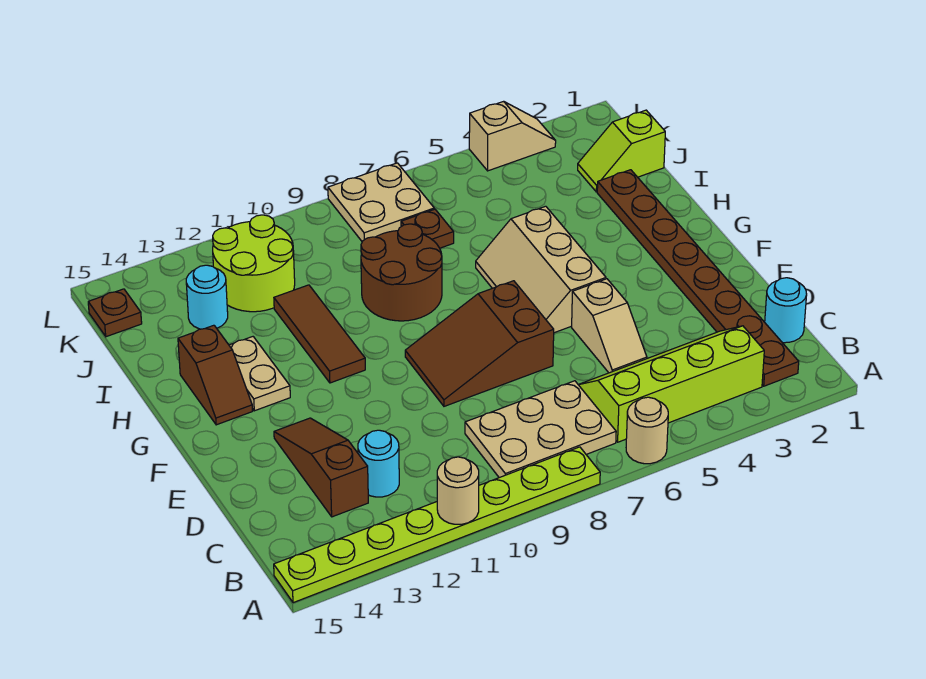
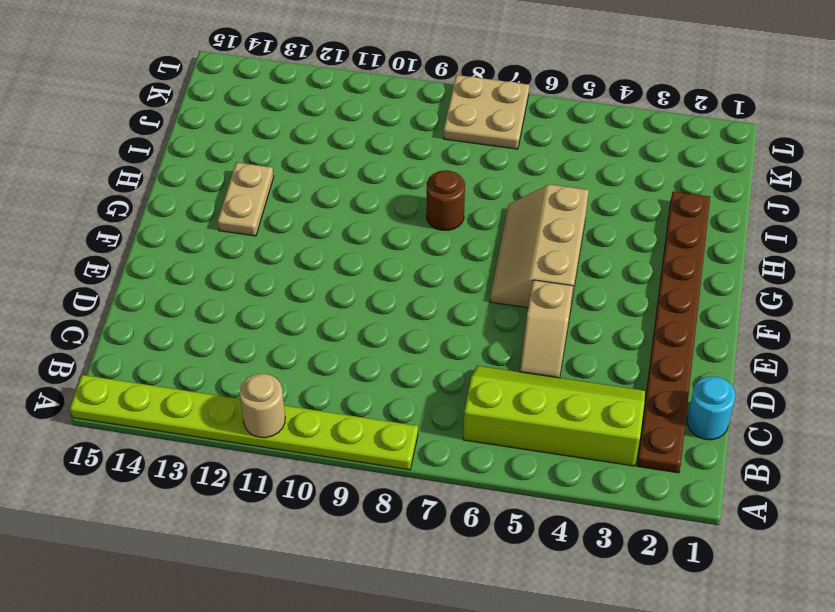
brown 1x1 round brick [426,170,465,230] -> brown 2x2 round brick [361,224,442,321]
none -> tan 1x1 round brick [626,397,668,464]
none -> tan 2x3 plate [465,381,616,478]
none -> cyan 1x1 round brick [358,430,399,497]

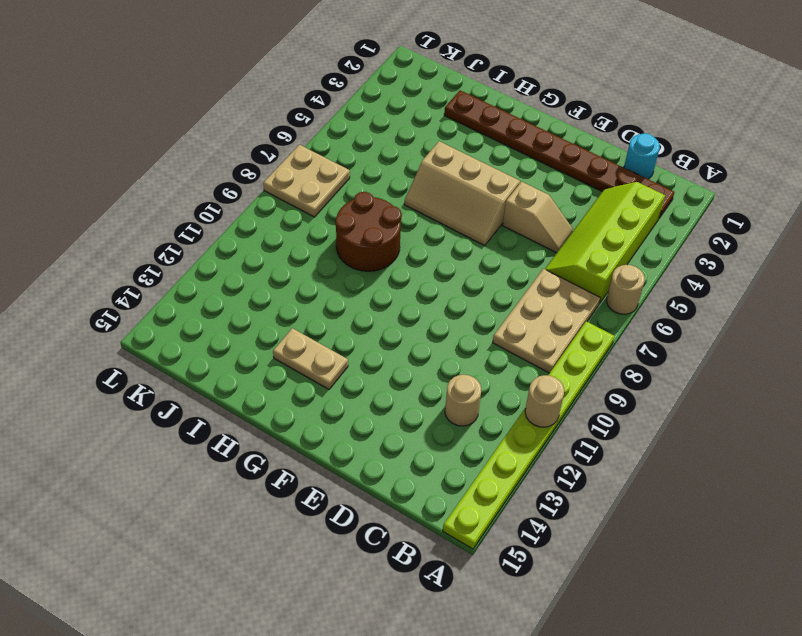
tan 1x1 round brick [445,375,481,426] -> cyan 1x1 round brick [358,430,399,497]
none -> brown 1x3 slope [274,418,368,517]
none -> brown 2x3 slope [405,281,554,406]
none -> brown 1x3 tile [274,285,365,383]

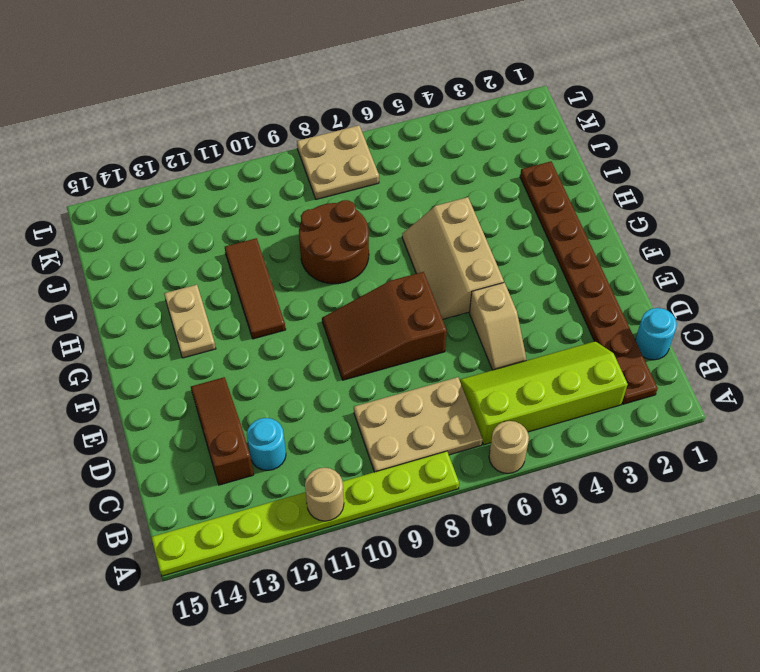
none -> brown 1x2 slope [178,325,252,425]
none -> lime 1x2 slope [578,110,665,192]
none -> brown 1x1 plate [401,209,454,248]

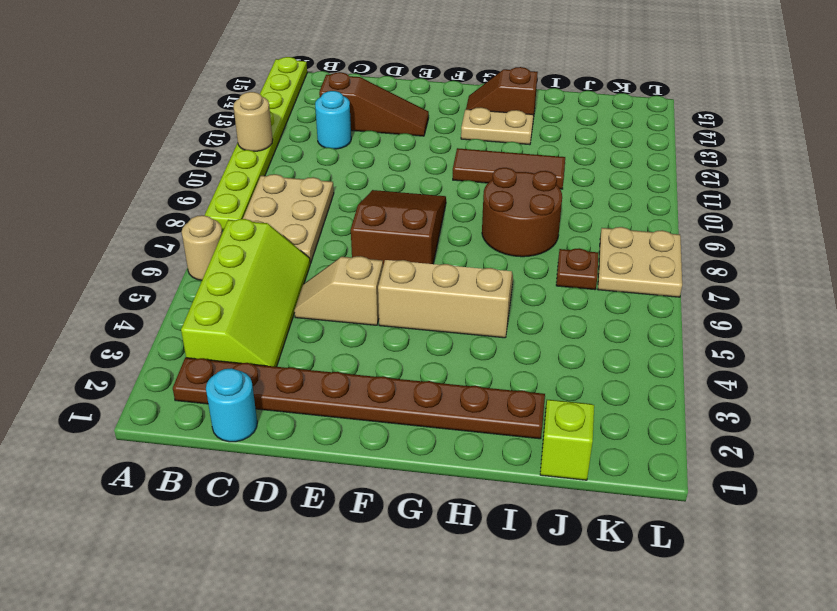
none -> lime 2x2 round brick [213,215,295,312]
none -> cyan 1x1 round brick [186,265,228,329]
none -> brown 1x1 plate [88,289,142,337]

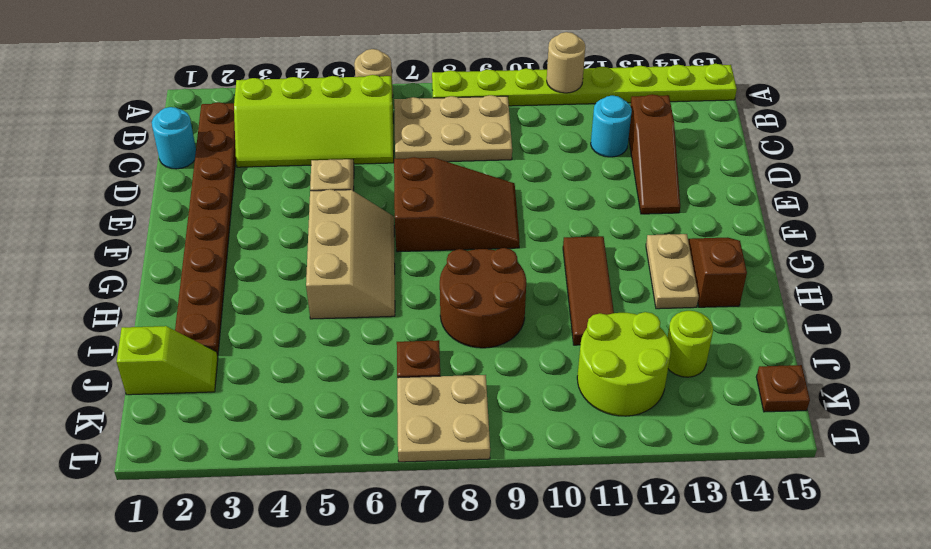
lime 1x1 round brick [668,311,713,377] -> cyan 1x1 round brick [186,265,228,329]
none -> tan 1x2 slope [469,101,556,171]

